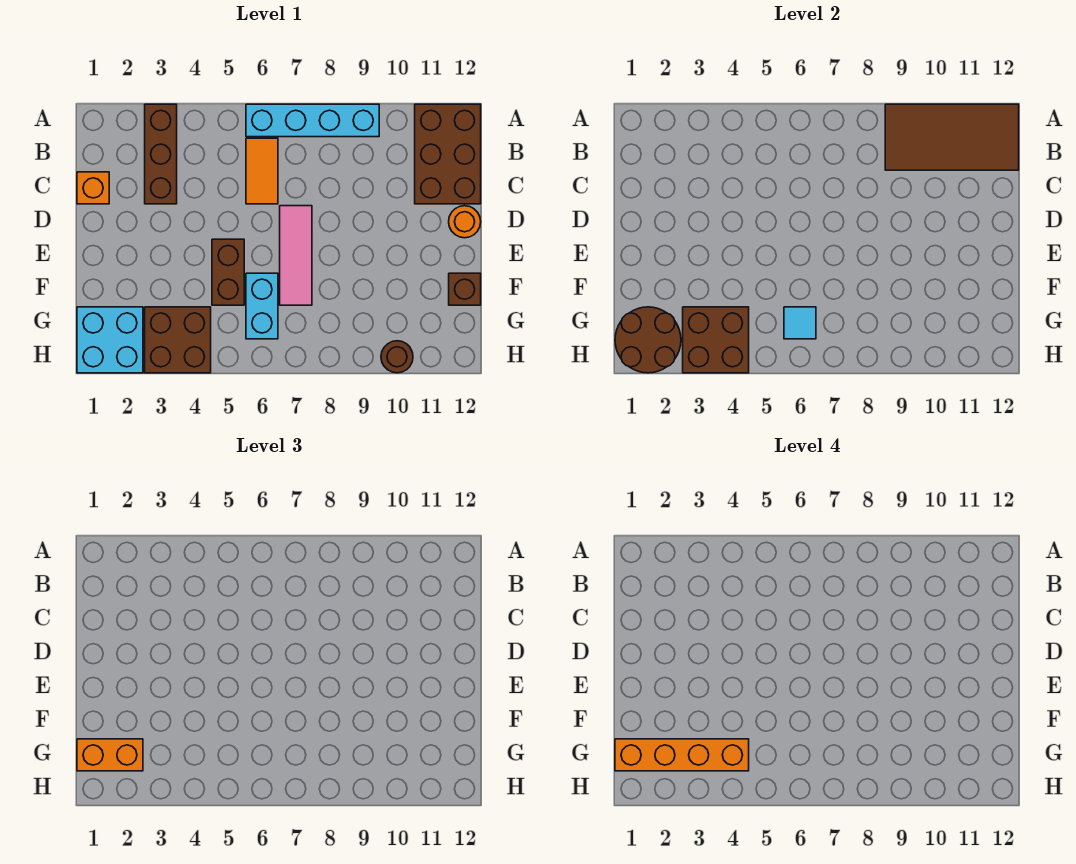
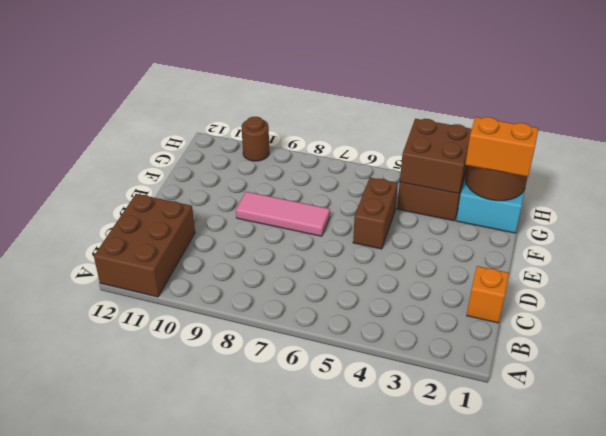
pink 1x3 tile [236,192,330,236] -> pink 1x3 tile turned to [280,206,312,305]
none -> brown 1x3 brick [145,104,177,204]
none -> cyan 1x4 brick [246,104,379,137]
none -> orange 1x2 tile [246,138,278,204]

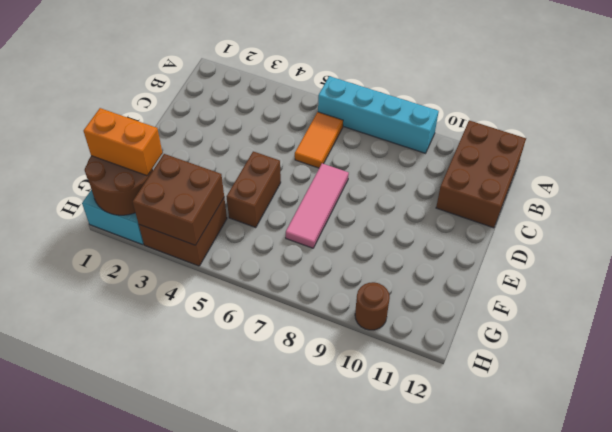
none -> brown 1x3 brick [145,104,177,204]
none -> orange 1x1 brick [77,172,109,204]
none -> orange 1x1 round brick [449,206,481,238]

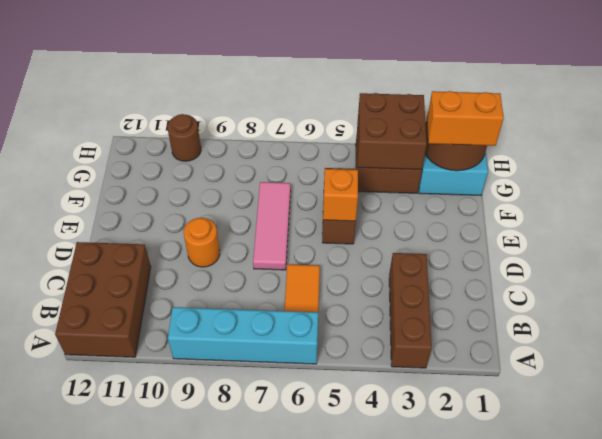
orange 1x1 round brick [184,218,220,267] -> orange 1x1 round brick moved to [449,206,481,238]
orange 1x1 brick [323,169,358,221] -> orange 1x1 brick moved to [77,172,109,204]
none -> cyan 1x2 brick [246,273,278,339]
none -> brown 1x1 brick [449,273,481,305]
none -> brown 2x4 tile [885,104,1019,170]

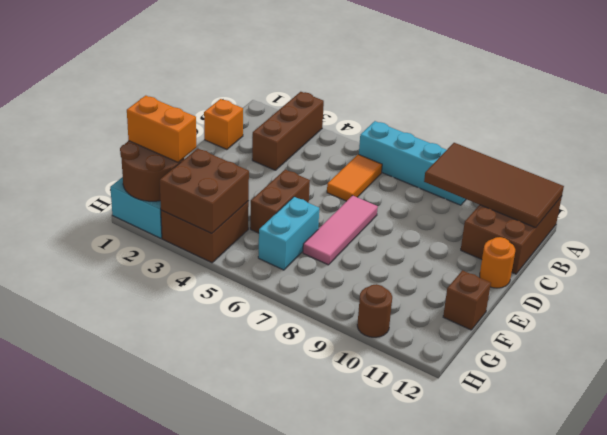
none -> cyan 1x1 tile [784,307,816,339]
none -> orange 1x4 brick [615,739,749,771]

